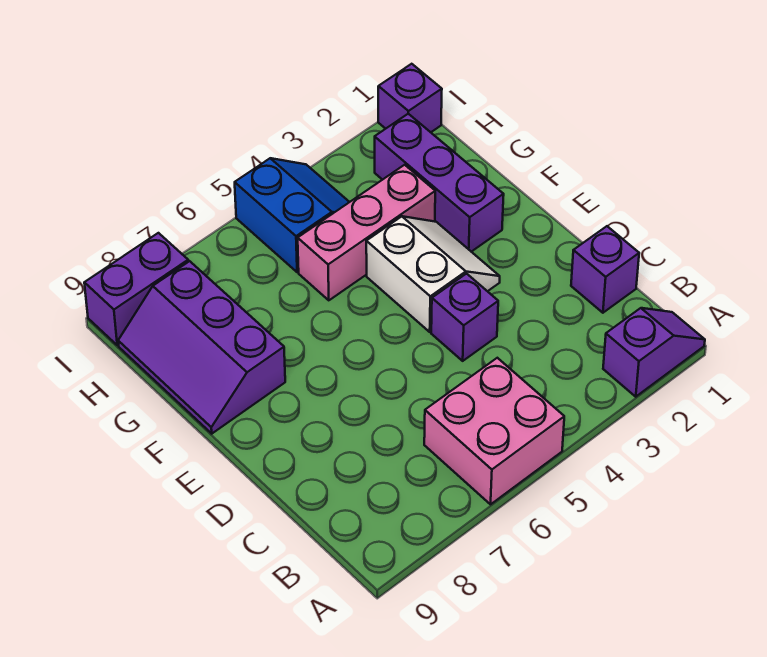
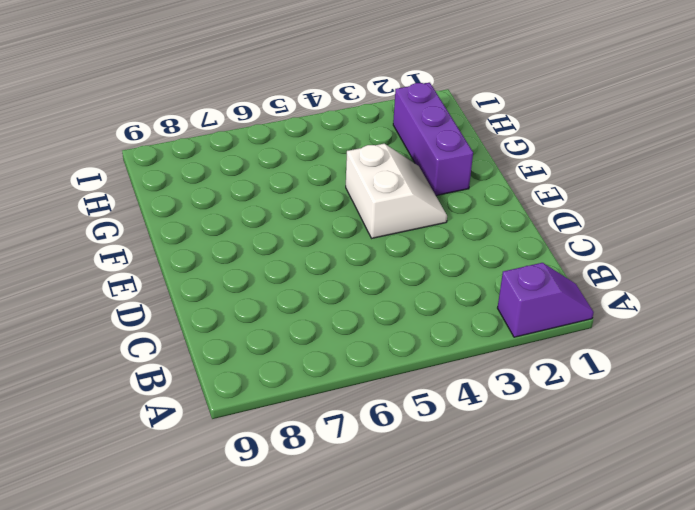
none -> pink 2x2 brick [424,358,564,504]
none -> purple 1x1 brick [571,226,639,313]

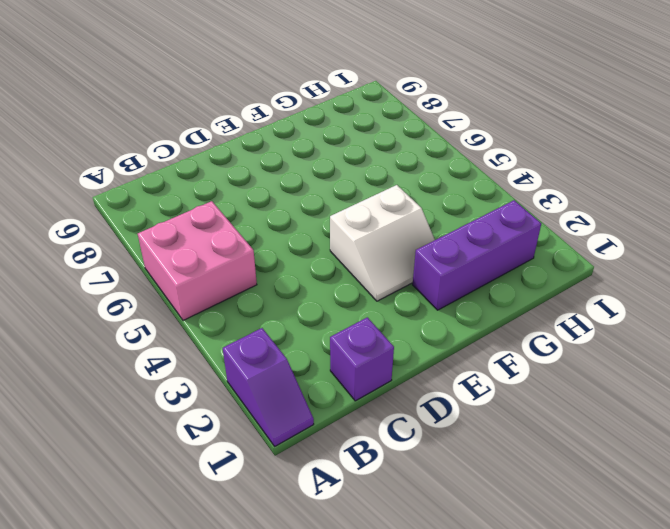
none -> purple 1x1 brick [431,274,498,361]
none -> purple 2x3 slope [118,261,285,434]

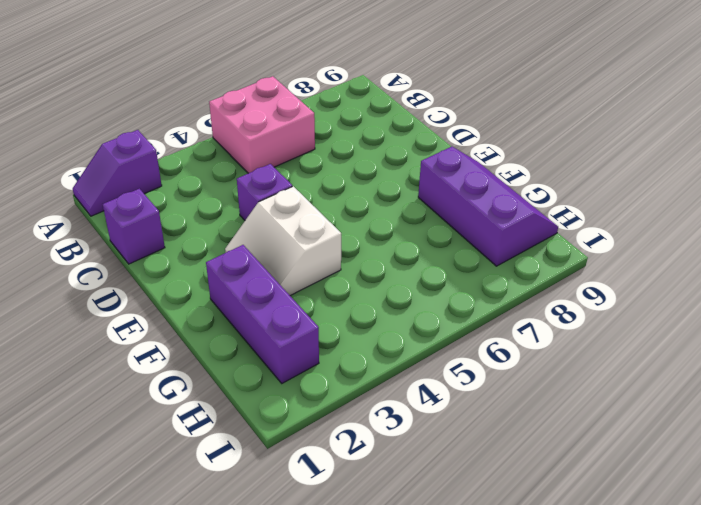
none -> pink 1x3 brick [298,165,435,300]
none -> blue 2x2 slope [235,158,349,272]

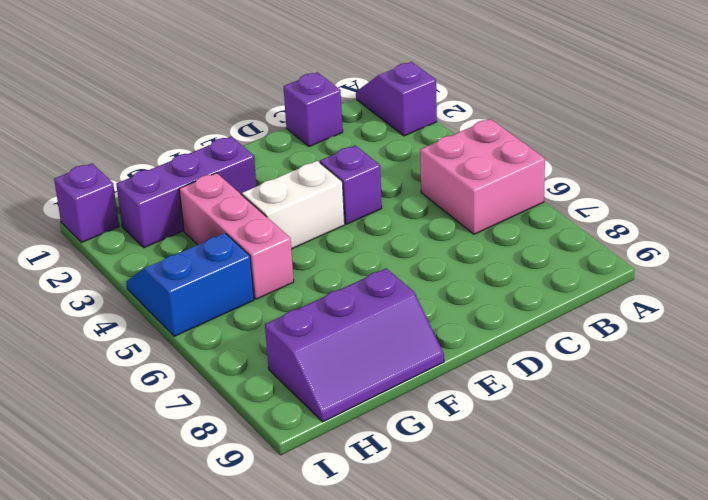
none -> purple 1x2 brick [84,233,188,345]

